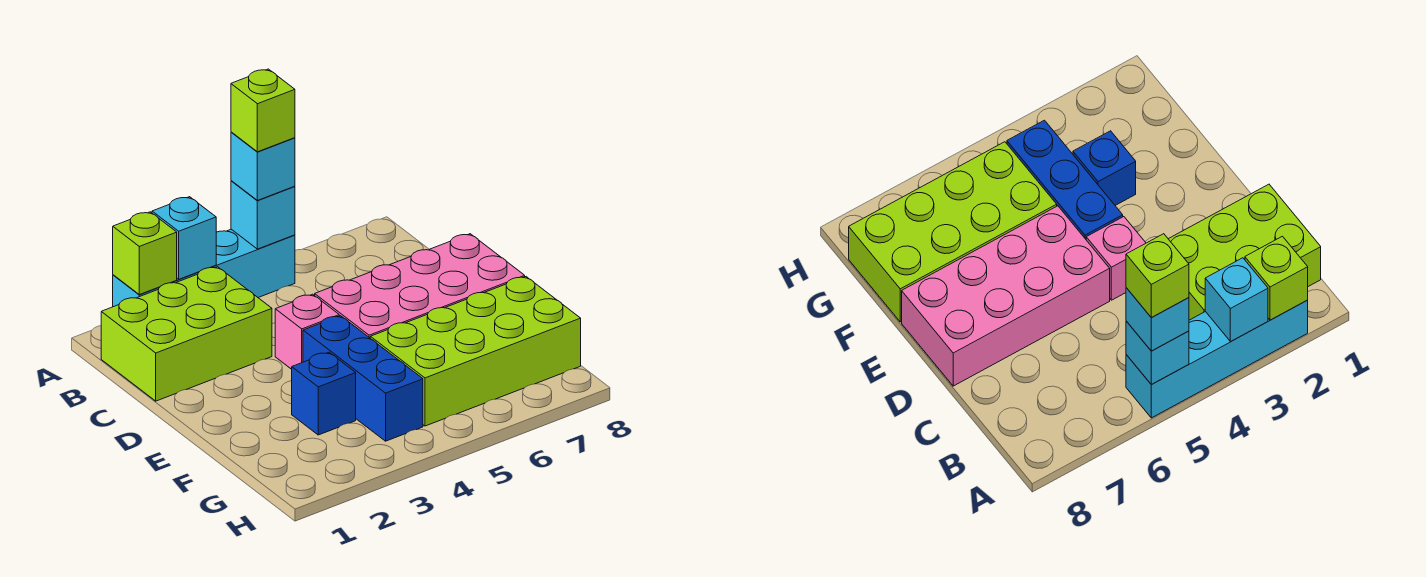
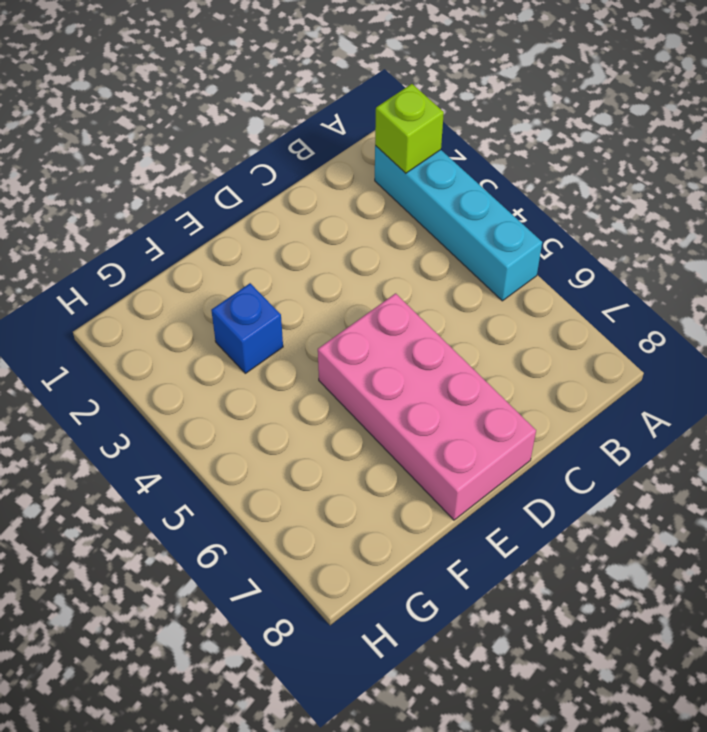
none -> lime 2x3 brick [101,267,272,401]
none -> pink 1x1 brick [275,294,339,369]
none -> blue 1x3 brick [303,316,423,441]

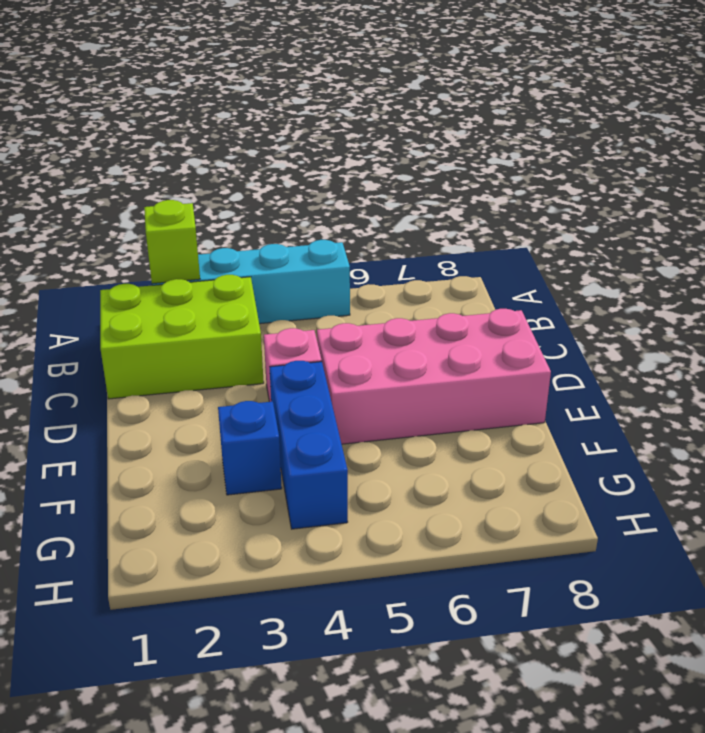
none -> lime 2x4 brick [370,277,581,426]
none -> cyan 1x1 brick [152,197,216,279]
none -> cyan 1x1 brick [231,181,295,249]

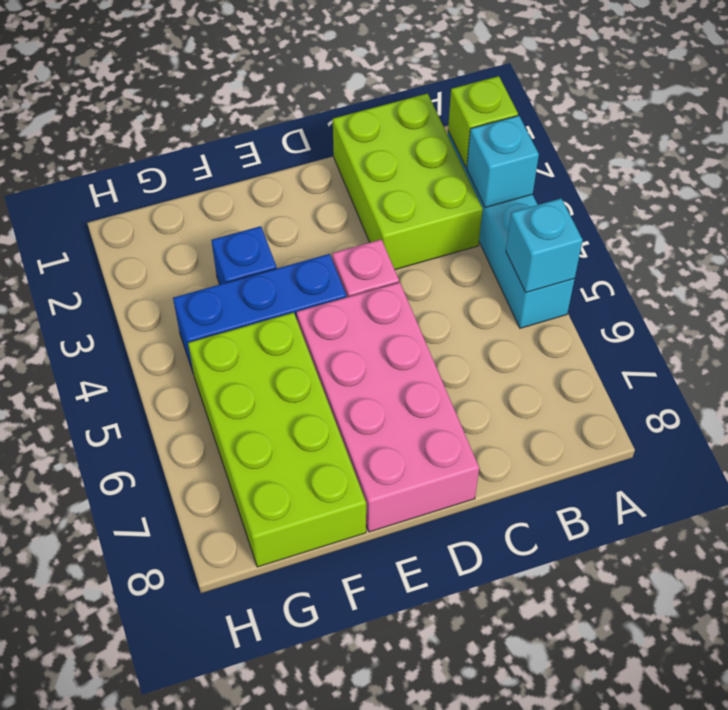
none -> cyan 1x1 brick [231,132,295,200]
none -> lime 1x1 brick [231,69,295,152]

